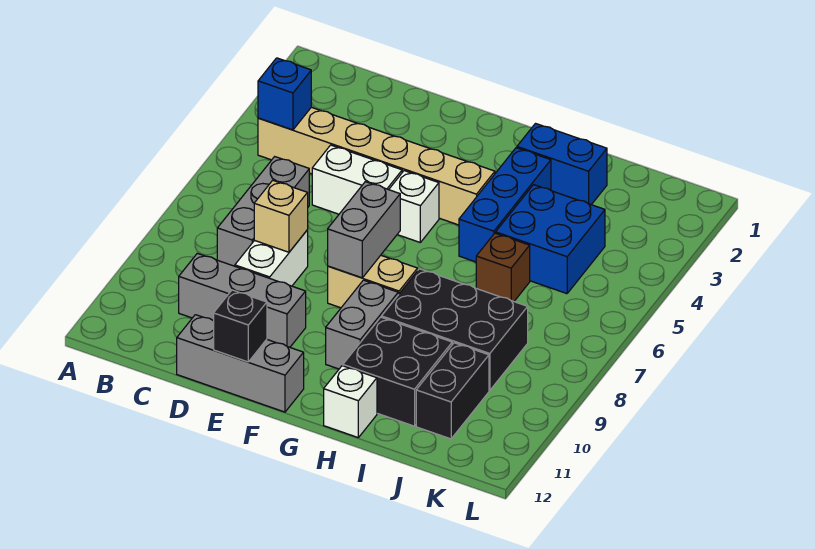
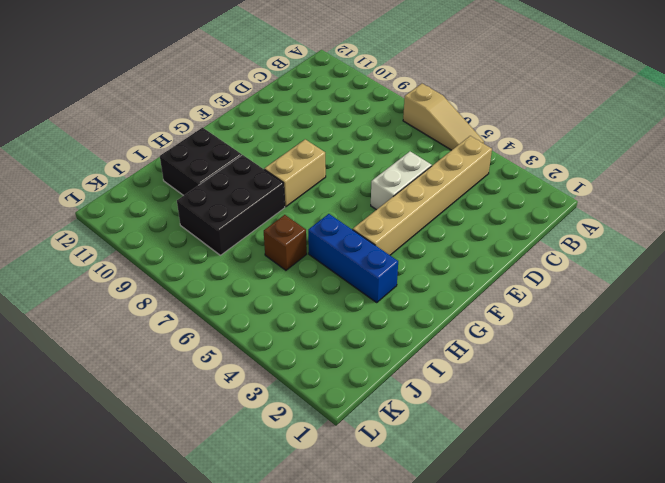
tan 1x3 slope [403,84,484,150] -> none
none -> grey 1x3 brick [217,157,309,266]
none -> grey 1x3 brick [179,253,306,347]
none -> white 1x2 brick [235,230,308,286]

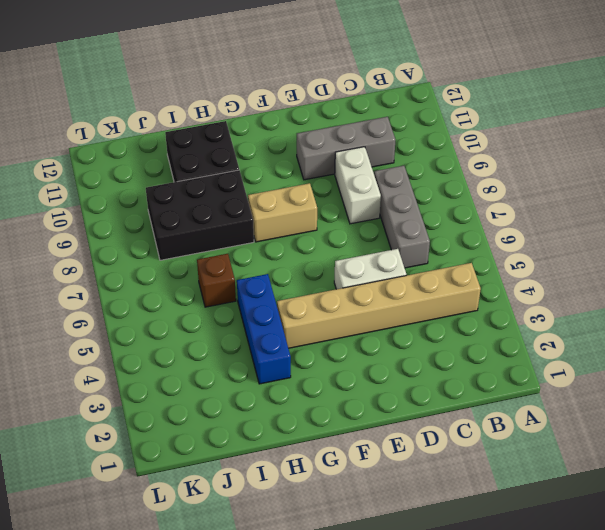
none -> grey 1x3 brick [177,315,304,412]
none -> white 1x1 brick [389,171,439,242]
none -> grey 1x2 brick [326,280,398,369]

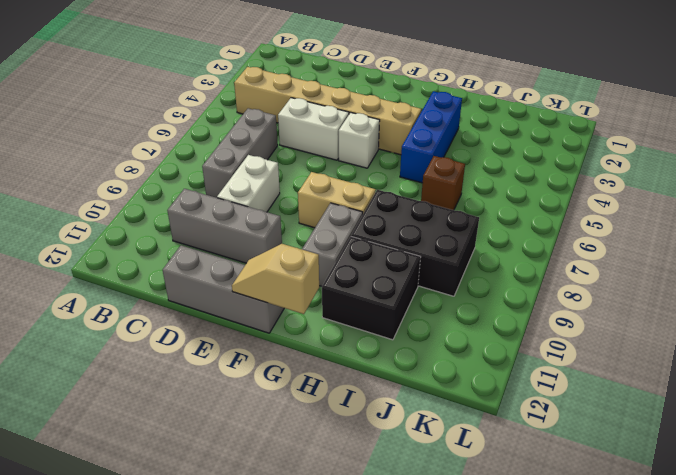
tan 1x2 slope [232,244,319,314] -> none
none -> blue 1x2 brick [517,124,607,205]
none -> white 1x1 brick [324,366,377,437]
none -> blue 2x2 brick [496,185,605,294]

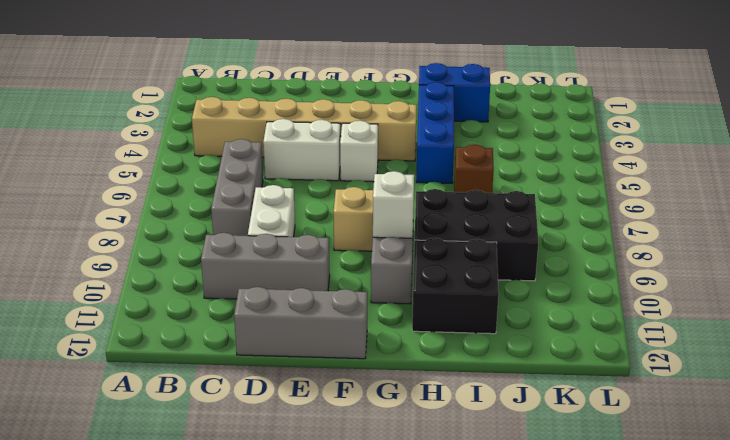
white 1x1 brick [373,171,414,238] -> white 1x1 brick moved to [324,366,377,437]
none -> blue 2x2 brick [496,185,605,294]
none -> black 1x2 brick [416,343,489,439]
none -> blue 1x1 brick [258,58,311,130]

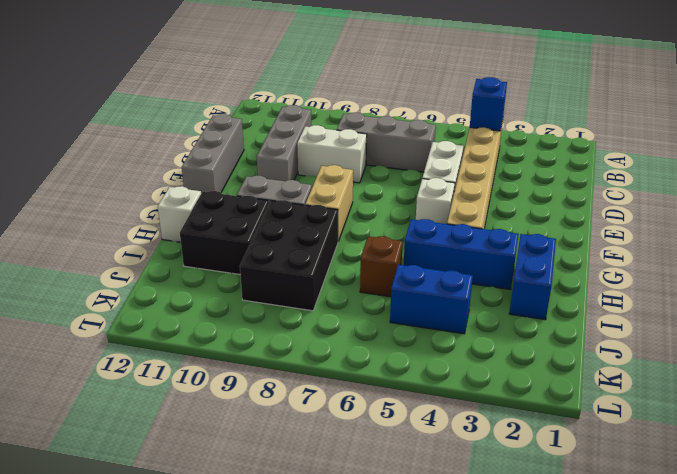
blue 1x2 brick [390,265,473,334] -> blue 2x2 brick [496,185,605,294]
none -> black 1x2 brick [416,343,489,439]
none -> tan 1x1 brick [254,180,308,252]
none -> black 1x1 brick [214,290,267,362]

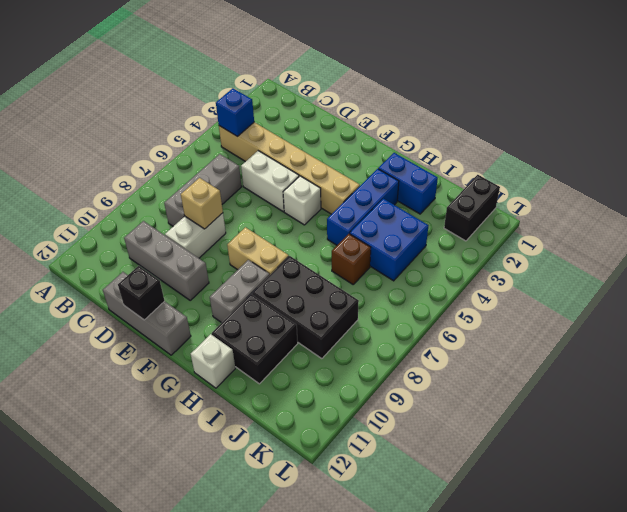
black 1x2 brick [444,175,500,241] -> black 1x2 brick moved to [416,343,489,439]
none -> grey 1x2 brick [328,182,400,278]

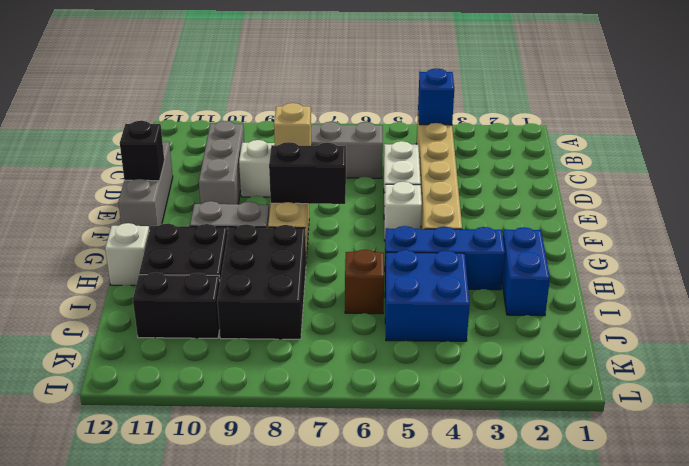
black 1x2 brick [269,142,346,204] -> grey 1x2 brick [328,182,400,278]

